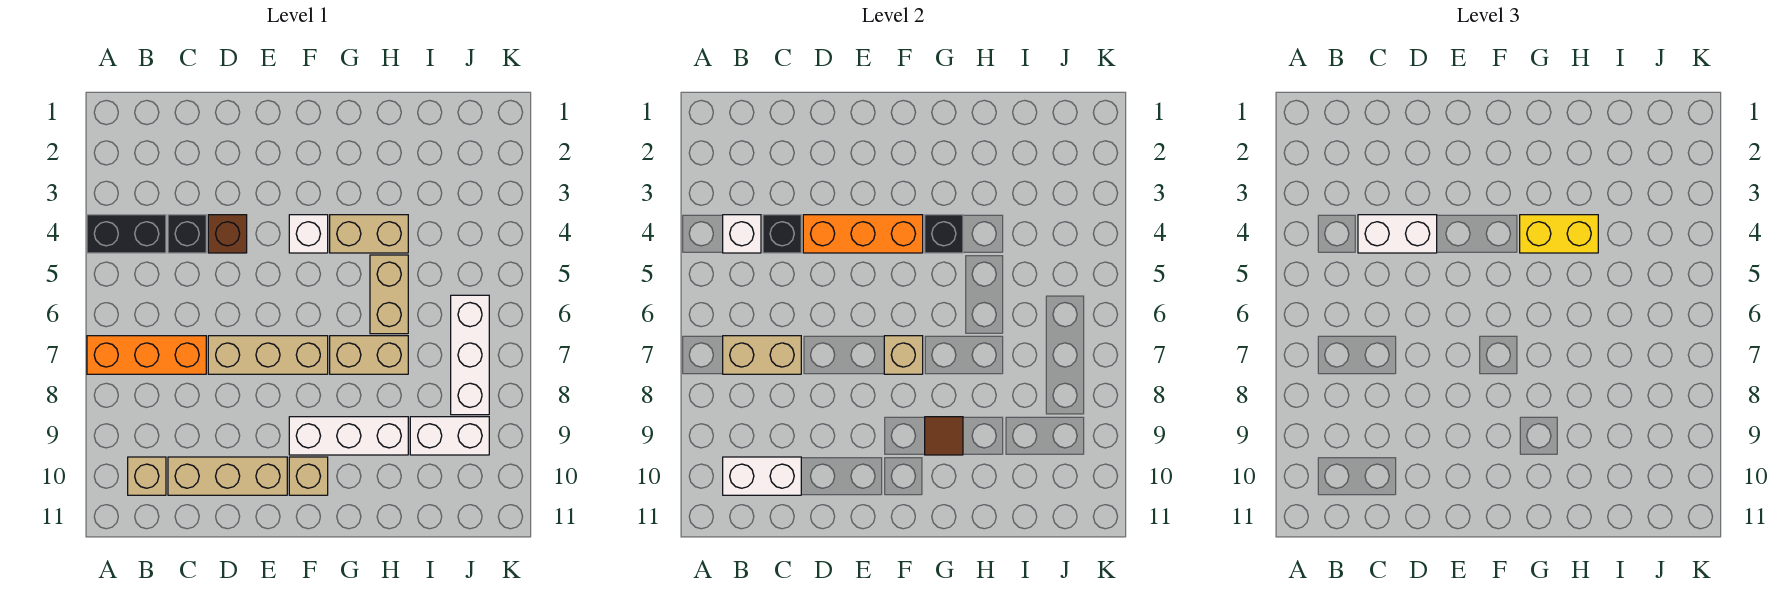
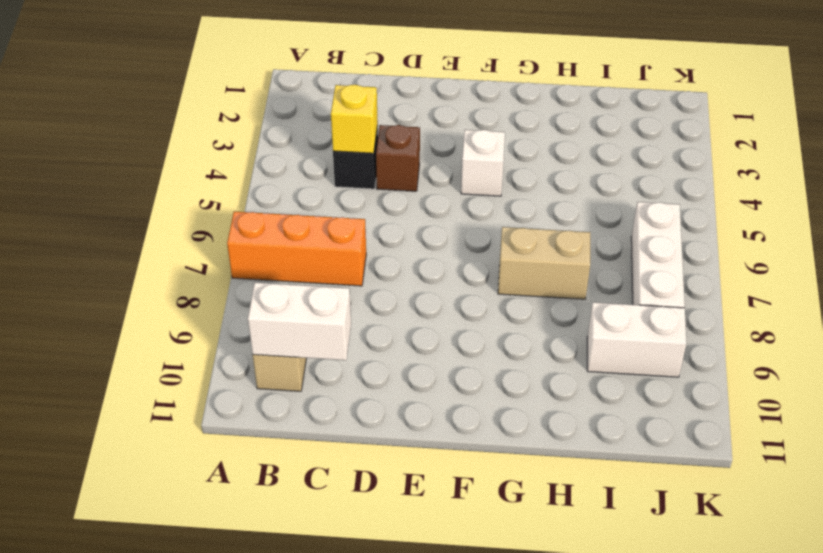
yellow 1x1 brick [331,85,378,153] -> black 1x1 brick [763,215,801,253]
none -> black 1x2 brick [87,215,166,253]
none -> tan 1x3 brick [168,457,287,495]
none -> tan 1x3 brick [208,336,328,374]

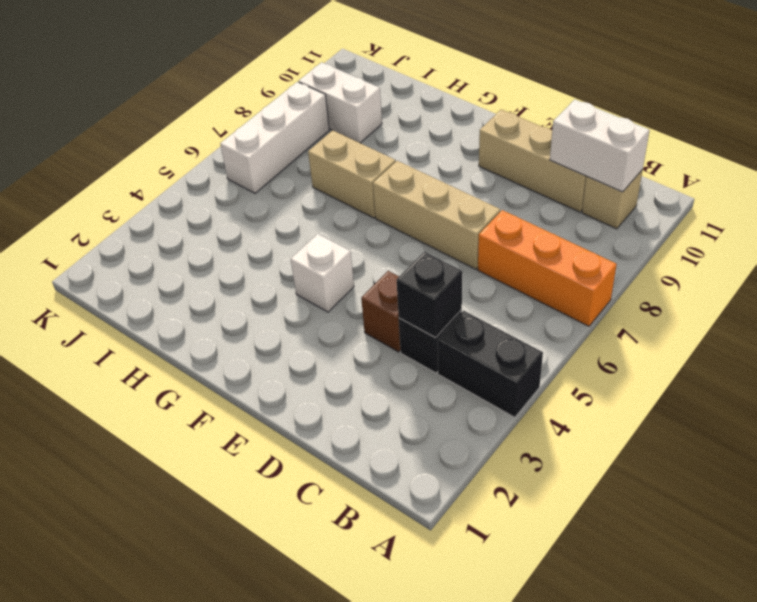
none -> white 1x3 brick [289,417,408,455]
none -> tan 1x1 brick [289,457,328,495]
none -> tan 1x2 brick [330,215,408,253]

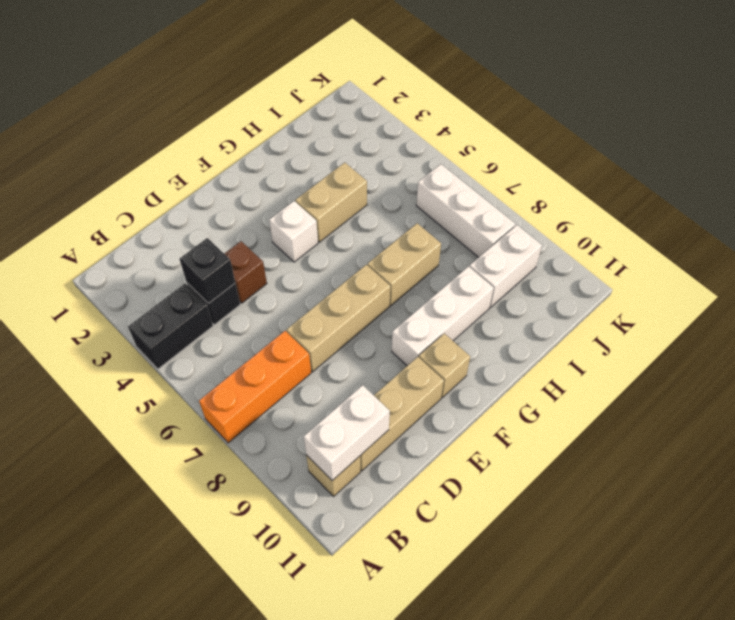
none -> tan 1x2 brick [370,255,408,334]
none -> white 1x1 brick [723,215,761,253]
none -> tan 1x2 brick [723,336,801,374]

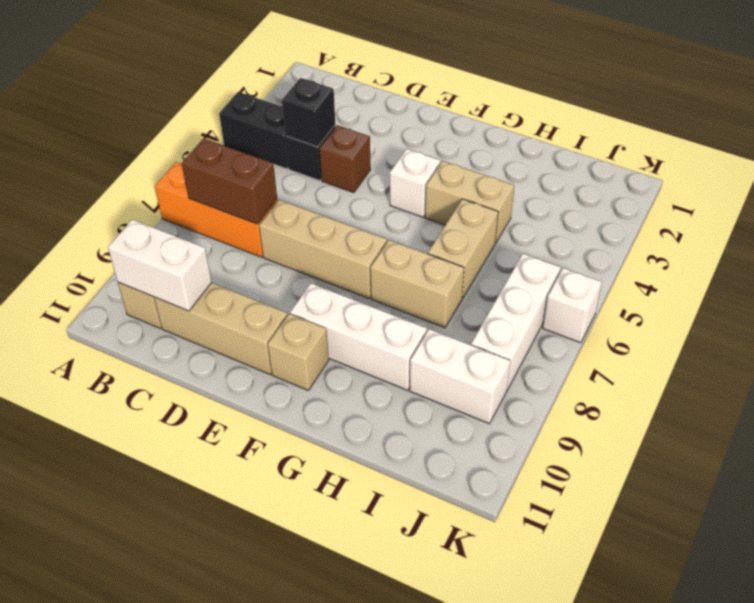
brown 1x2 brick [182,138,277,224] -> tan 1x2 brick [723,336,801,374]
white 1x1 brick [543,268,602,343] -> white 1x1 brick moved to [723,215,761,253]
none -> orange 1x3 brick [803,215,923,253]
none -> tan 1x1 brick [884,336,923,374]
none -> black 1x1 brick [925,215,963,253]

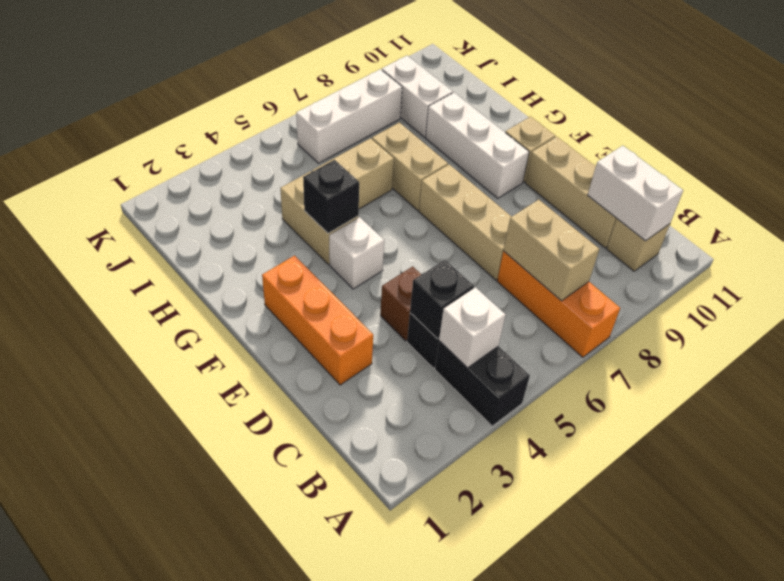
orange 1x3 brick [262,256,373,385] -> orange 1x3 brick moved to [803,215,923,253]
none -> tan 1x1 brick [884,336,923,374]
none -> brown 1x1 tile [925,417,963,455]
none -> white 1x2 brick [1358,215,1437,253]

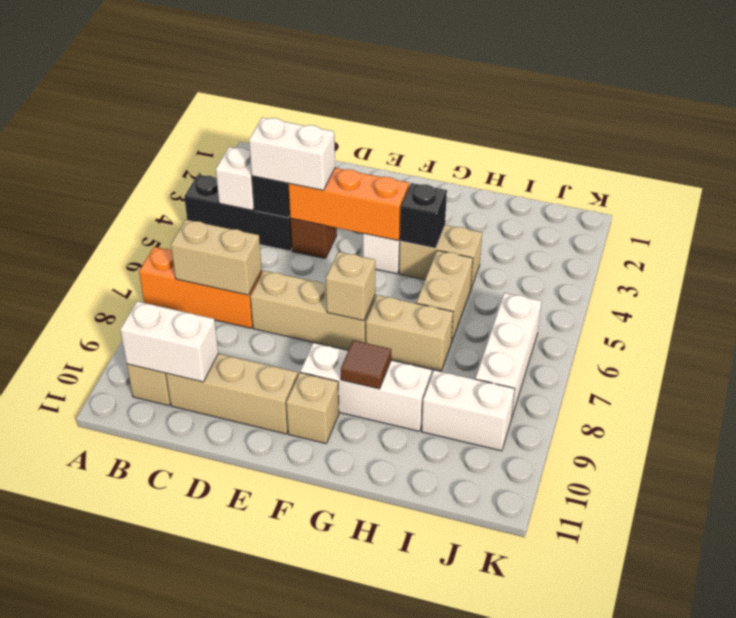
none -> yellow 1x2 brick [1520,215,1598,253]

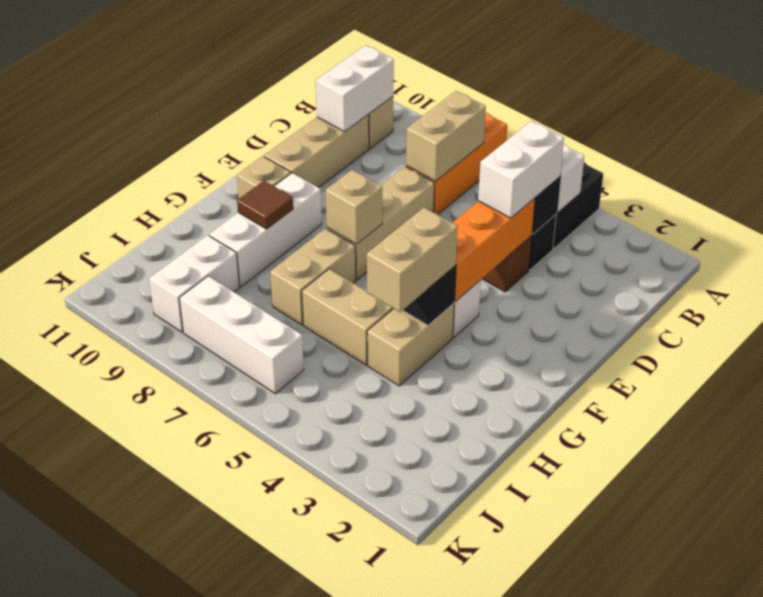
tan 1x2 brick [367,208,458,312] -> yellow 1x2 brick [1520,215,1598,253]

